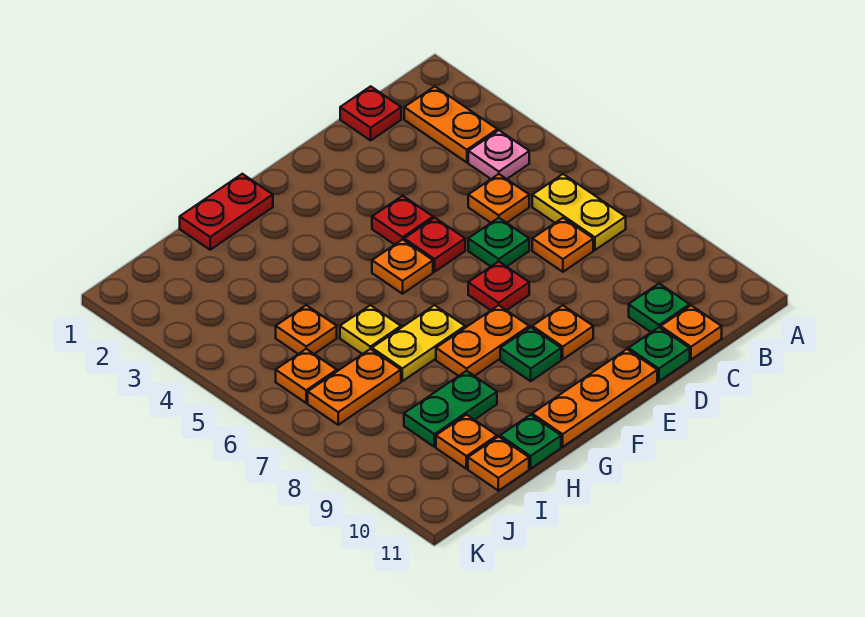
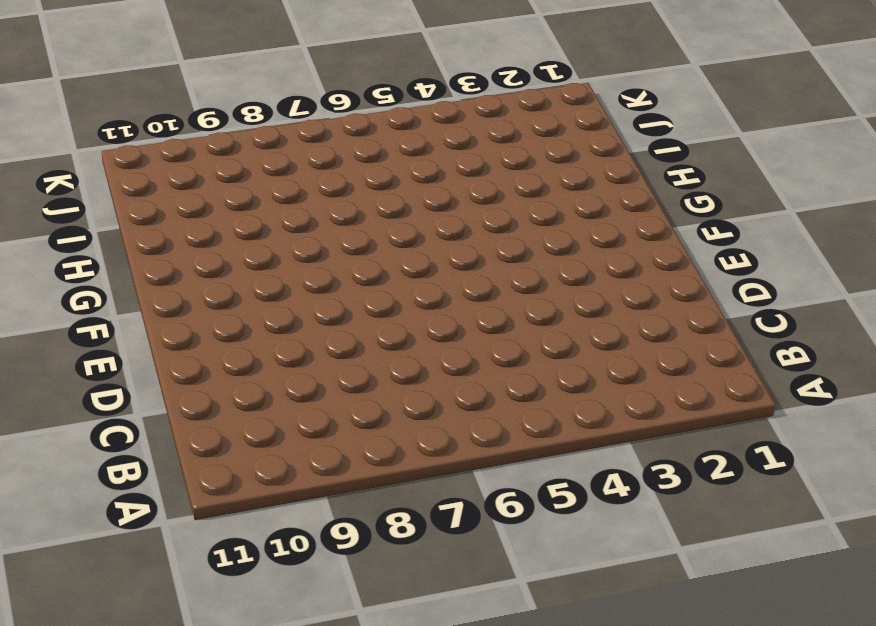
none -> orange 1x2 plate [404,87,497,162]
none -> pink 1x1 plate [468,130,529,179]
none -> yellow 1x2 plate [532,174,626,250]

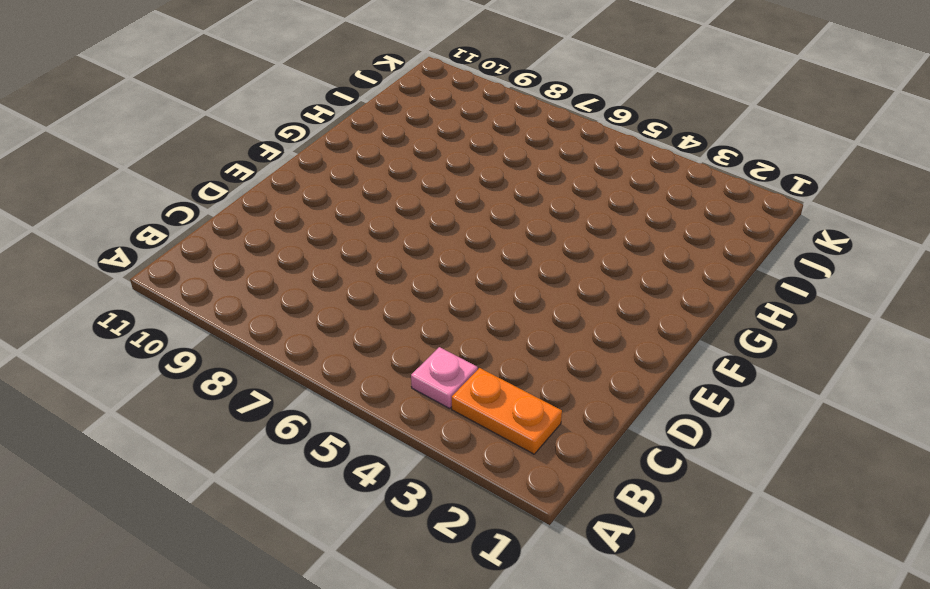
none -> yellow 1x2 plate [532,174,626,250]
none -> red 1x1 plate [340,86,401,140]
none -> orange 1x1 plate [468,174,529,223]

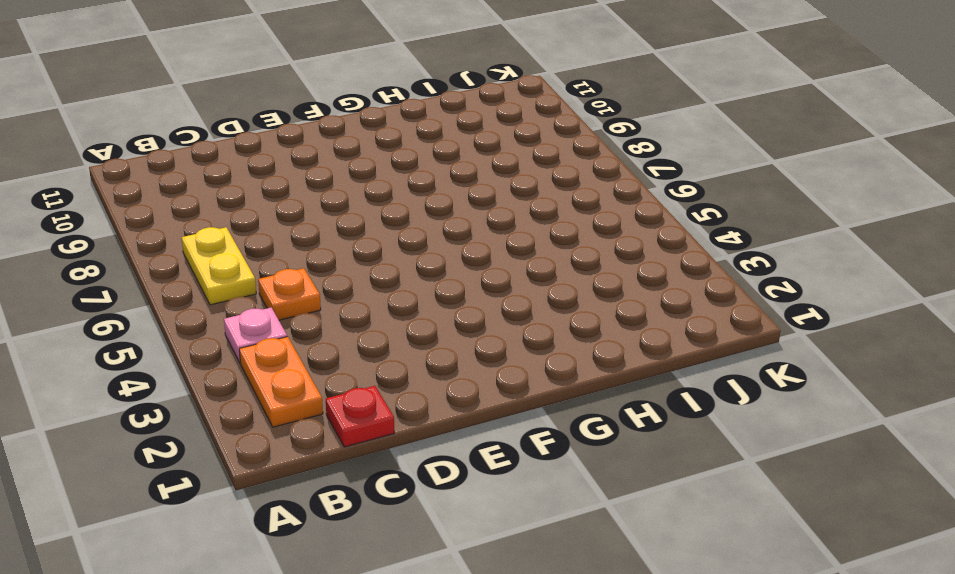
none -> orange 1x1 plate [532,218,593,272]
none -> green 1x1 plate [629,284,690,332]
none -> orange 1x1 plate [661,305,722,359]

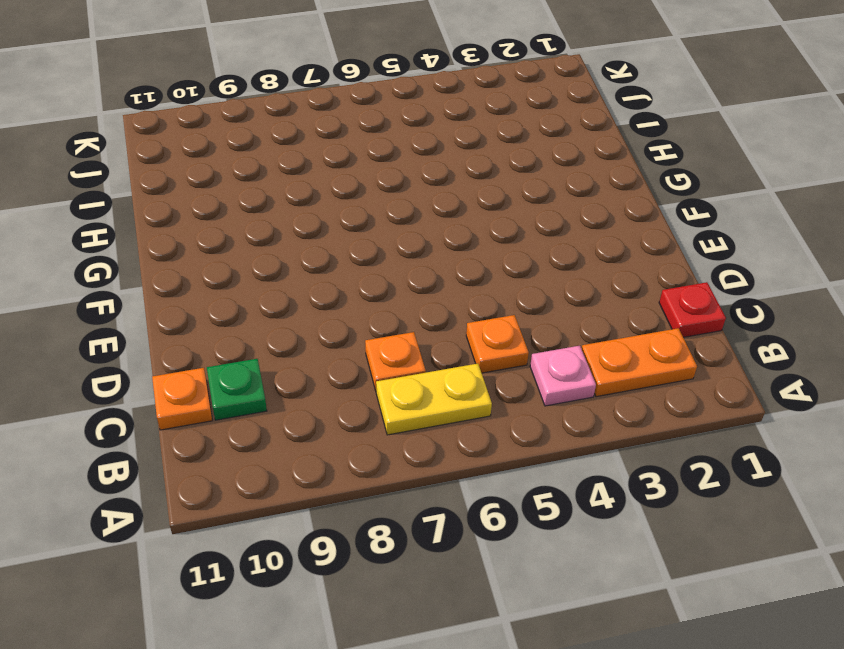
none -> green 1x1 plate [468,218,529,267]
none -> green 1x1 plate [628,327,690,381]
none -> red 1x1 plate [372,196,433,245]

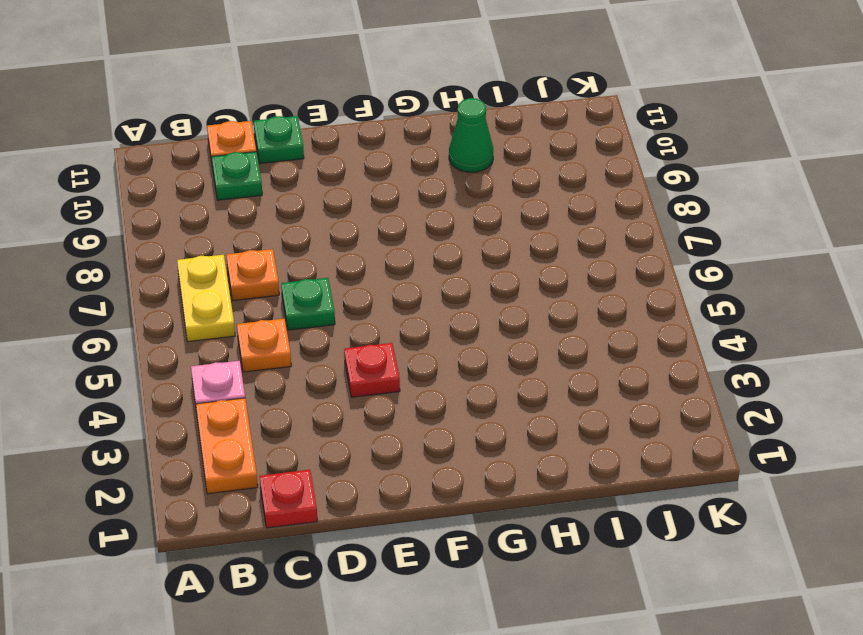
green 1x1 cone [449,98,493,172] -> none
none -> red 1x1 plate [404,218,465,272]
none -> red 1x1 plate [468,262,529,310]
none -> orange 1x1 plate [532,305,593,359]

